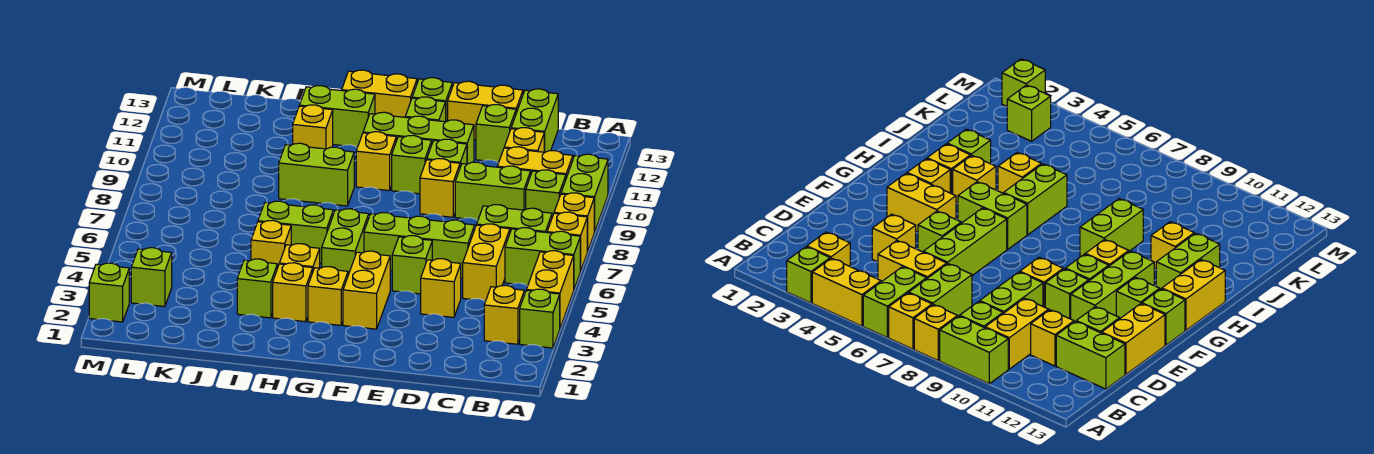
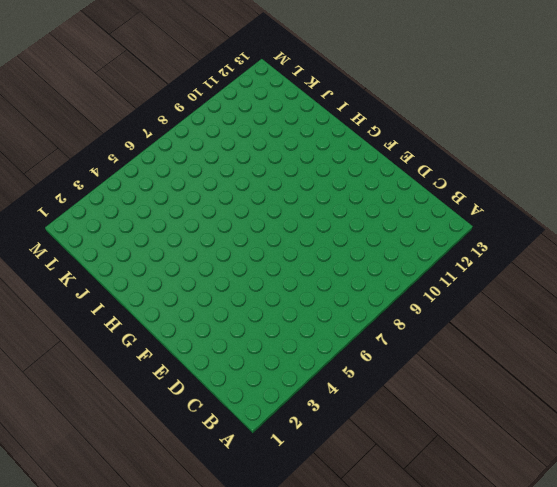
none -> lime 1x1 brick [520,289,560,348]
none -> yellow 1x2 brick [527,251,574,328]
none -> lime 1x2 brick [505,228,580,289]
none -> yellow 1x1 brick [547,212,587,271]

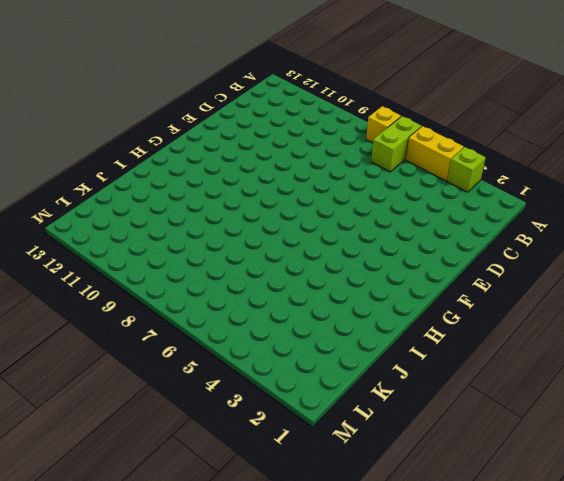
none -> yellow 1x1 brick [554,193,594,251]
none -> lime 1x2 brick [561,154,608,232]
none -> yellow 1x1 brick [484,285,524,344]
none -> lime 1x2 brick [477,205,552,233]

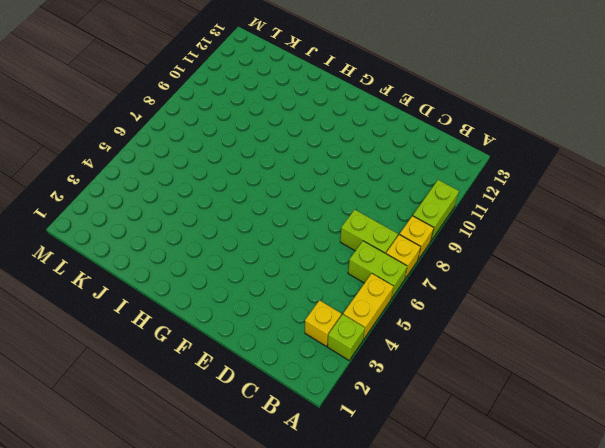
none -> lime 1x1 brick [526,170,566,217]
none -> yellow 1x2 brick [497,147,573,178]
none -> yellow 1x2 brick [463,224,510,301]
none -> lime 1x2 brick [455,162,531,220]

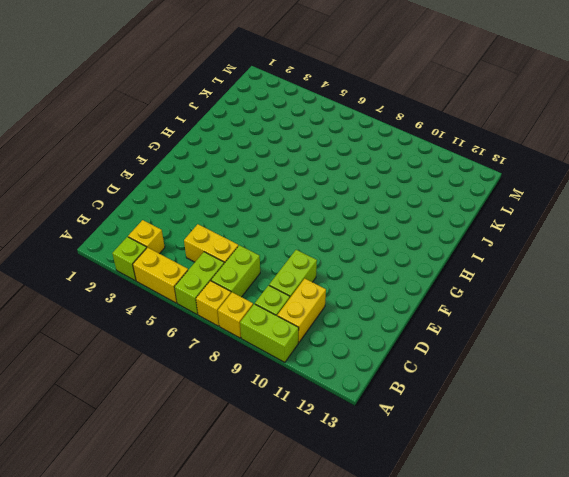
none -> yellow 1x1 brick [504,128,544,152]
none -> lime 1x2 brick [511,89,558,152]
none -> yellow 1x1 brick [421,259,461,317]
none -> lime 1x3 brick [364,213,475,278]

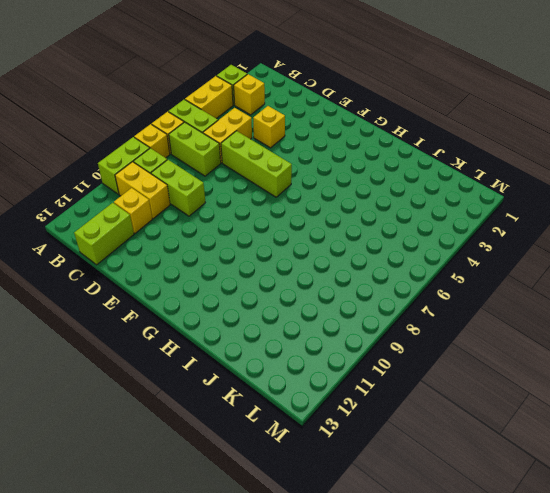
none -> lime 1x1 brick [476,104,516,162]
none -> yellow 1x2 brick [448,81,523,140]
none -> lime 1x1 brick [392,236,432,294]
none -> yellow 1x1 brick [420,159,460,217]

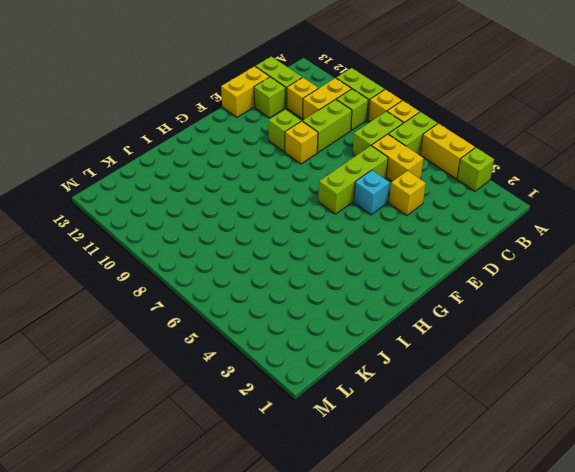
cyan 1x1 brick [354,170,390,215] -> lime 1x1 brick [392,236,432,294]
none -> yellow 1x1 brick [484,285,524,344]
none -> lime 1x3 brick [363,112,474,164]
none -> yellow 1x2 brick [343,251,390,329]
none -> lime 1x1 brick [392,135,432,194]

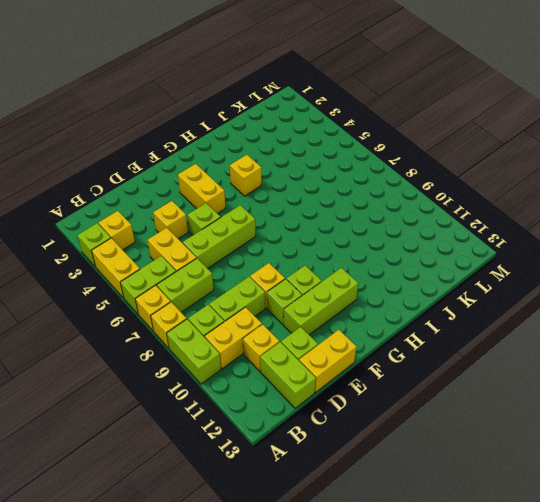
none -> lime 1x1 brick [405,97,446,122]
none -> lime 1x1 brick [412,78,452,122]
none -> yellow 1x1 brick [308,267,348,325]
none -> lime 1x2 brick [322,209,369,275]

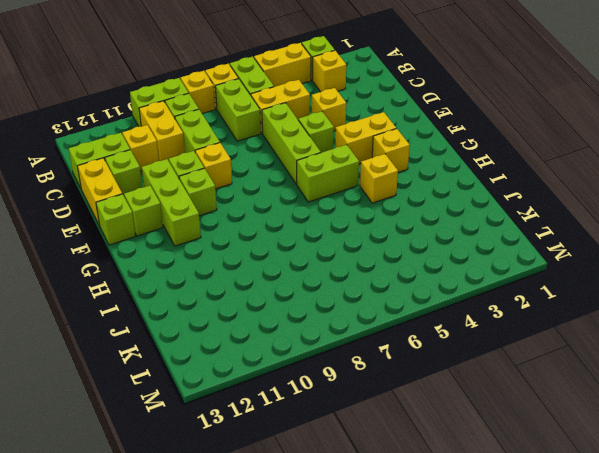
none -> yellow 1x1 brick [356,132,396,191]
none -> yellow 1x2 brick [342,70,417,117]
none -> yellow 1x1 brick [273,263,313,322]
none -> lime 1x2 brick [258,201,333,263]

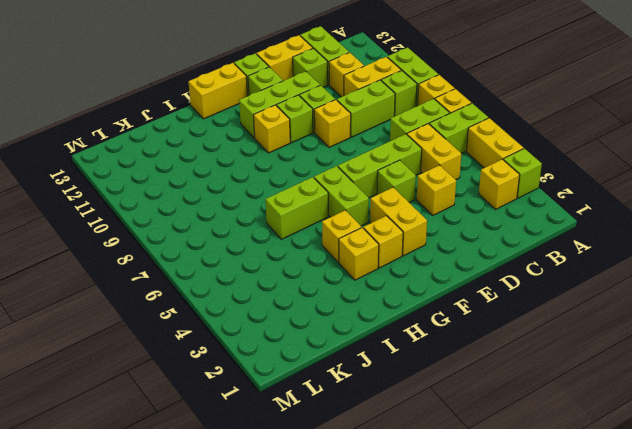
none -> lime 1x2 brick [279,143,354,206]
none -> lime 1x2 brick [299,86,375,147]
none -> lime 1x1 brick [237,259,277,318]
none -> yellow 1x1 brick [251,220,291,268]

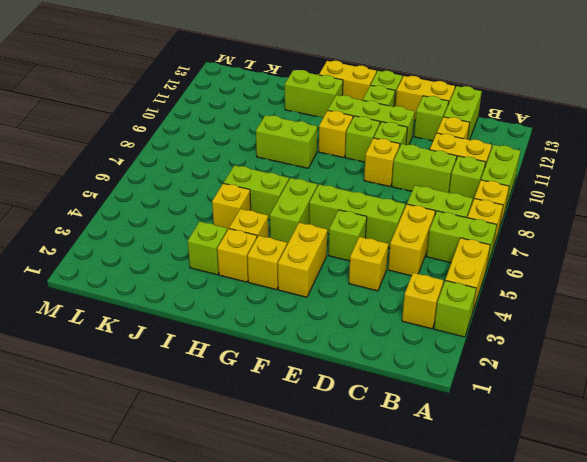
none -> yellow 1x1 brick [293,105,333,149]
none -> lime 1x1 brick [131,248,172,307]
none -> lime 1x1 brick [89,263,129,322]

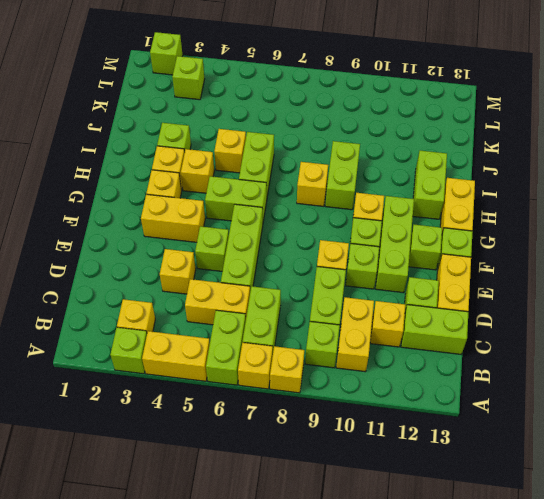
yellow 1x1 brick [297,162,328,206] -> yellow 1x1 brick moved to [293,105,333,149]
none -> lime 1x2 brick [561,154,608,232]

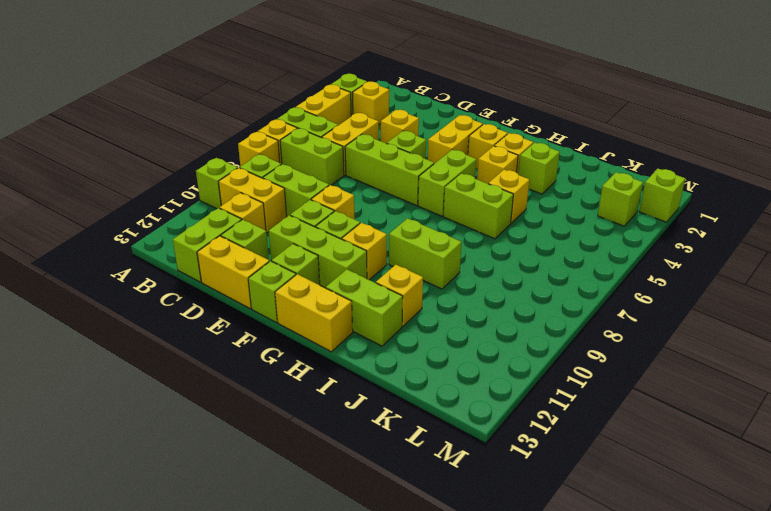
lime 1x1 brick [196,158,238,209] -> lime 1x2 brick [561,154,608,232]

